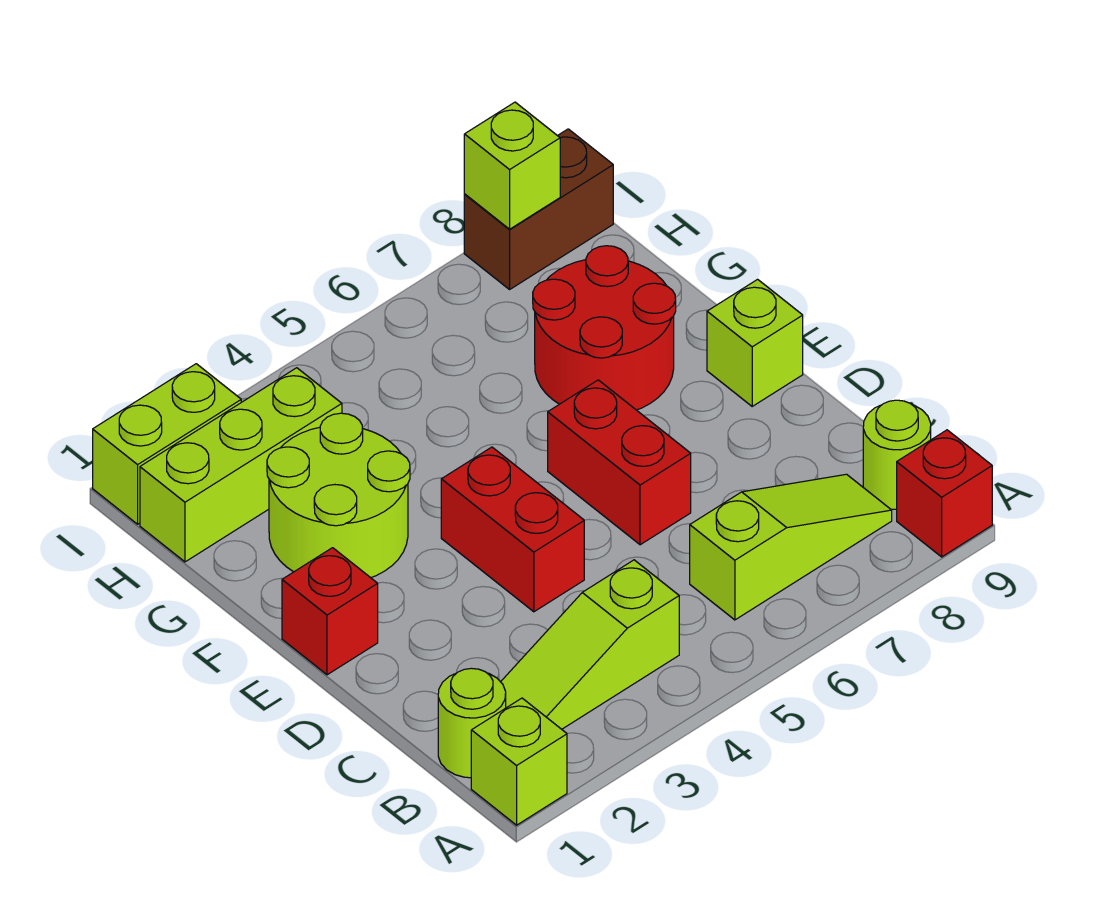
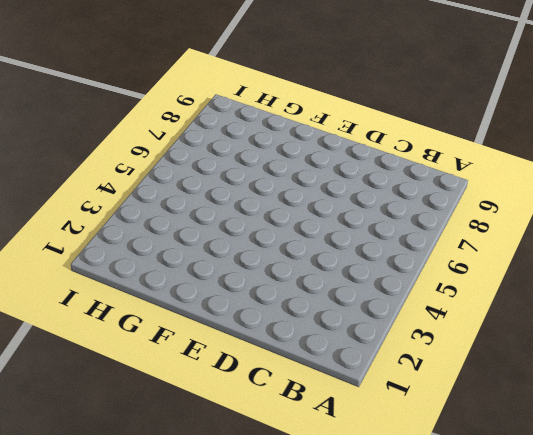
none -> lime 1x1 brick [471,698,567,825]
none -> red 1x1 brick [897,430,992,557]
none -> lime 1x1 round brick [438,668,506,778]

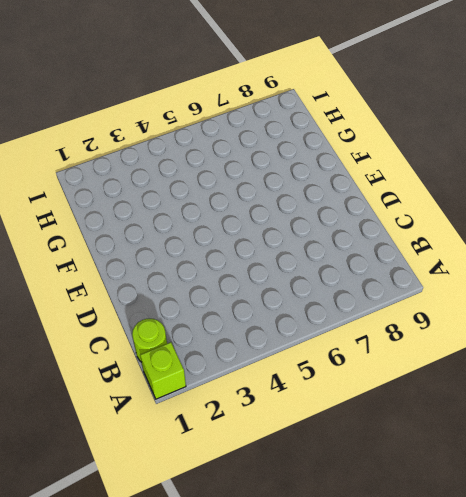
none -> red 1x1 brick [897,430,992,557]
none -> lime 1x3 slope [501,560,679,729]
none -> lime 1x3 slope [690,474,892,620]

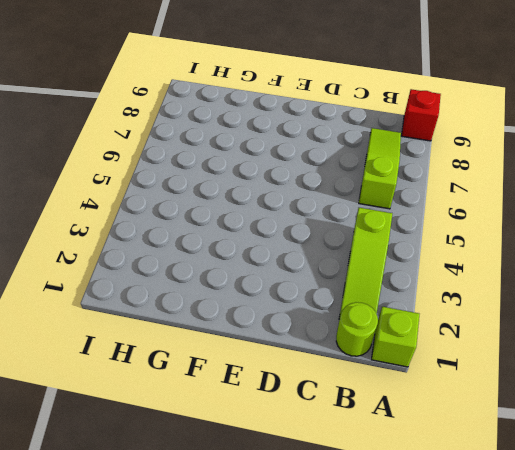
none -> lime 1x1 round brick [863,400,931,509]
none -> red 1x2 brick [441,447,584,612]
none -> red 1x2 brick [548,380,691,545]

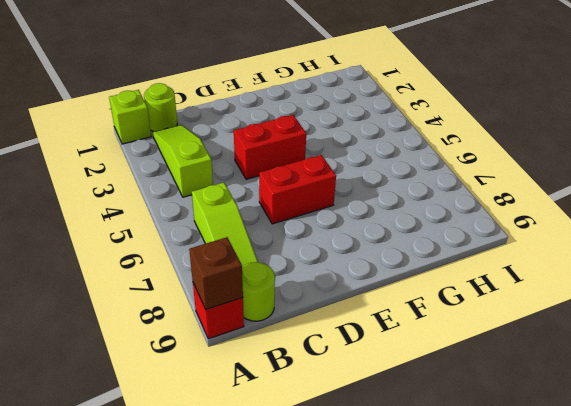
brown 1x1 brick [189,237,243,309] -> none
none -> red 1x1 brick [282,548,378,675]
none -> lime 1x1 brick [707,279,803,406]
none -> lime 2x2 round brick [267,413,410,578]

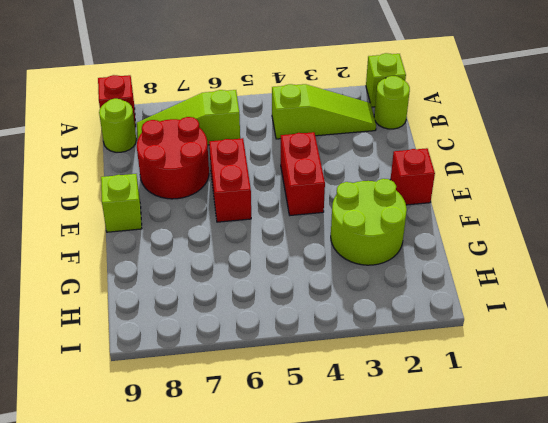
red 2x2 round brick [137,117,209,199] -> red 2x2 round brick moved to [533,246,676,410]
none -> lime 1x3 brick [140,368,342,562]
none -> lime 1x2 brick [93,364,241,524]
none -> brown 1x2 brick [464,129,613,289]

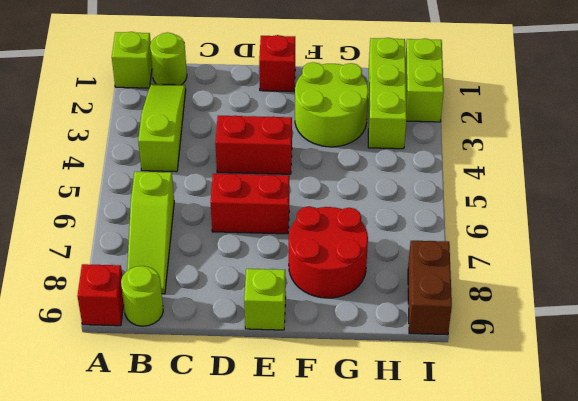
none -> lime 1x1 brick [464,102,560,229]

